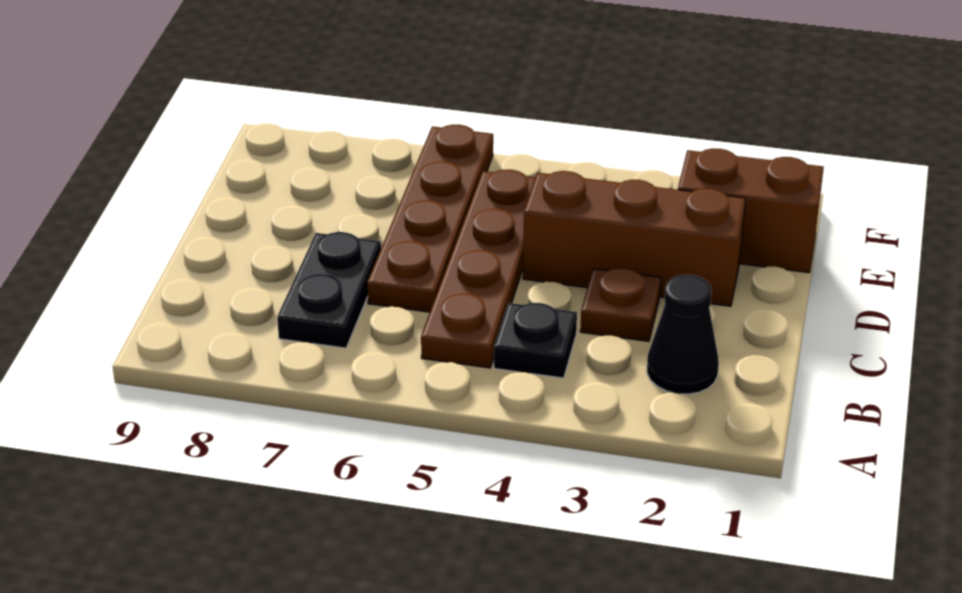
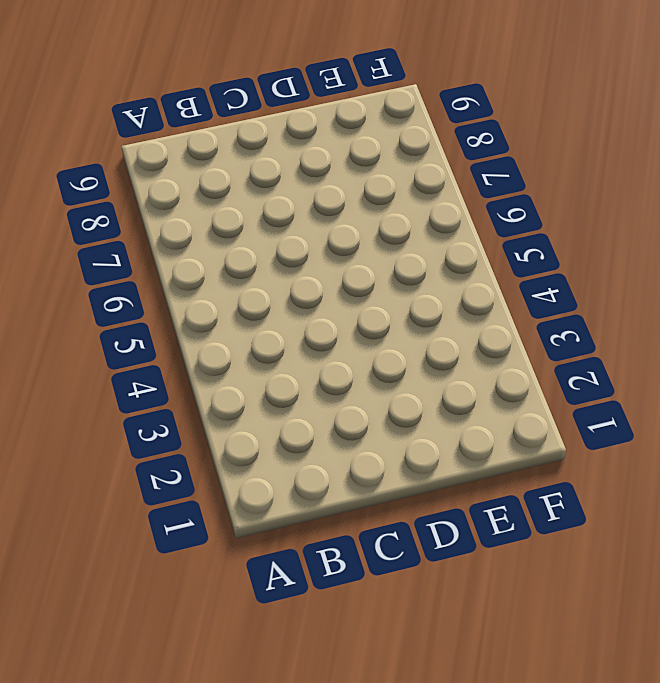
none -> black 1x1 cone [647,275,719,394]
none -> black 1x1 plate [494,303,577,378]

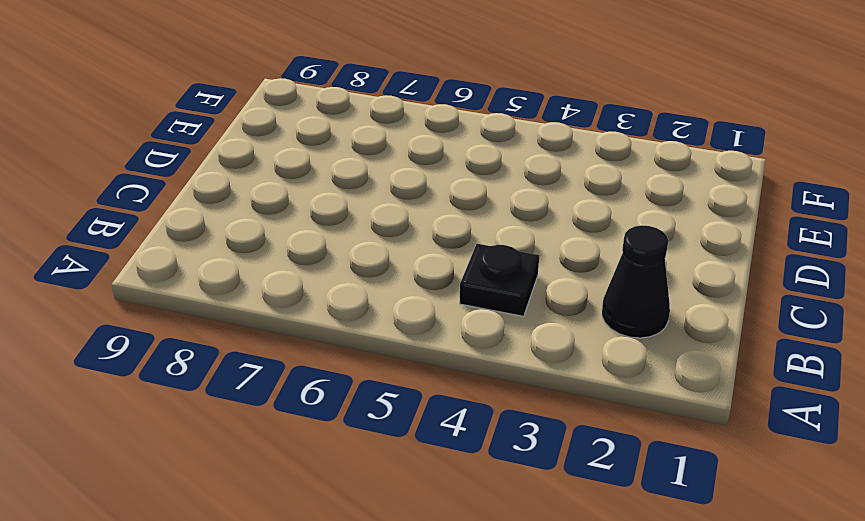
none -> brown 1x4 plate [421,170,535,368]
none -> black 1x2 plate [277,232,381,348]

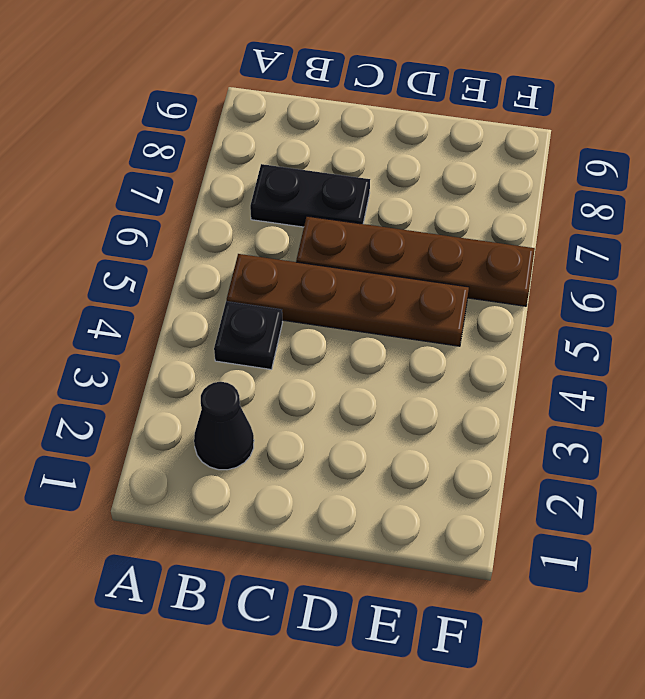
none -> brown 1x1 plate [580,268,661,341]
none -> brown 1x3 brick [523,171,745,306]

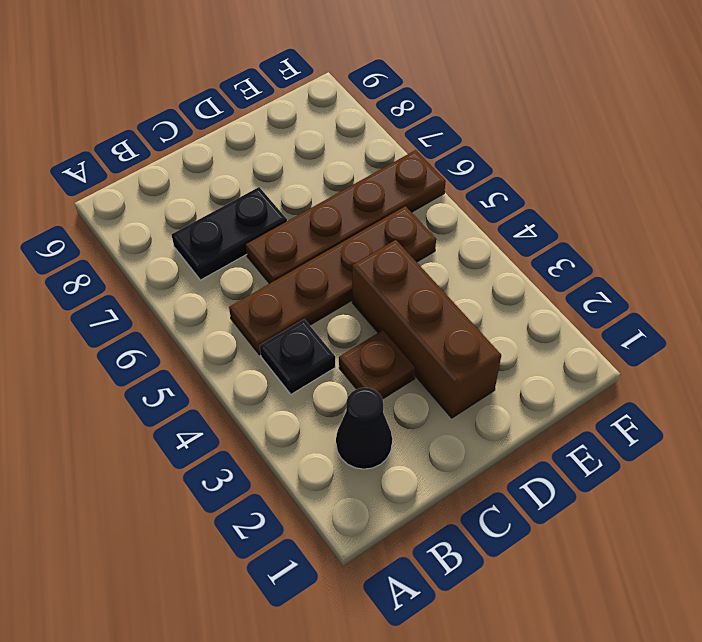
none -> brown 1x2 brick [678,148,824,273]

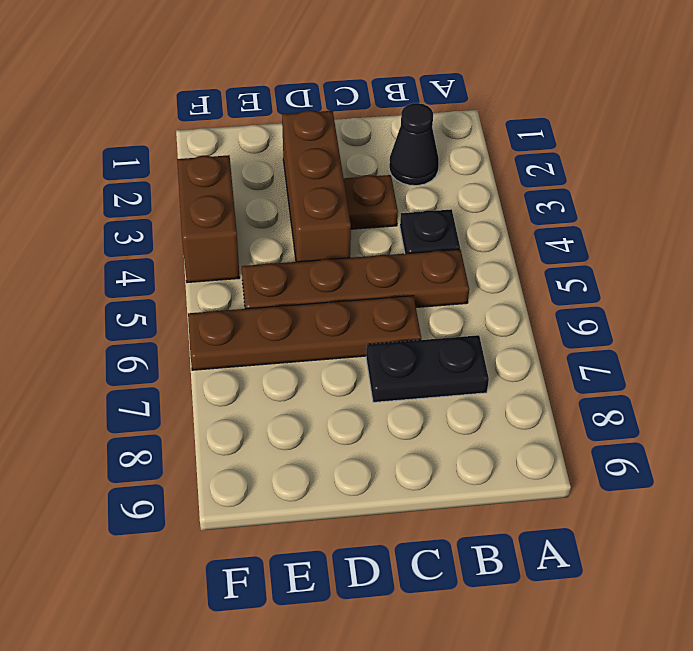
brown 1x2 brick [177,155,240,283] -> brown 1x2 brick moved to [678,148,824,273]

